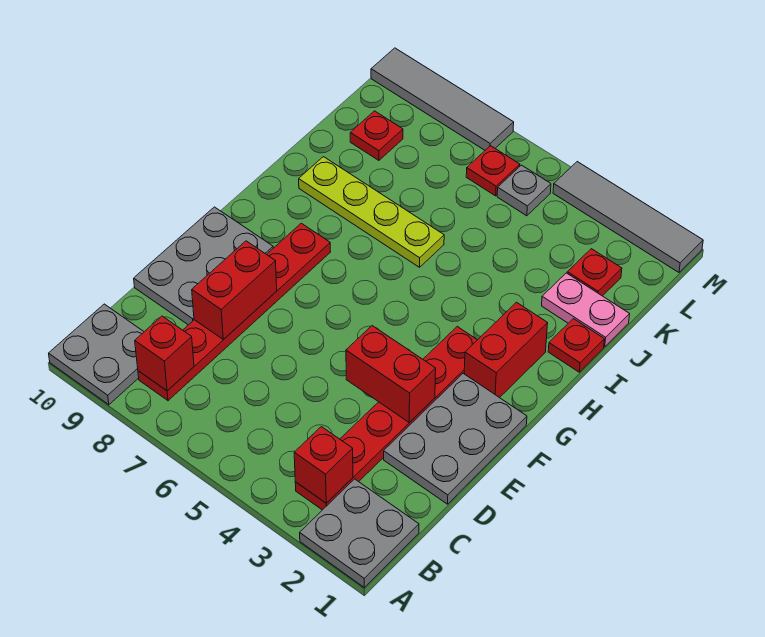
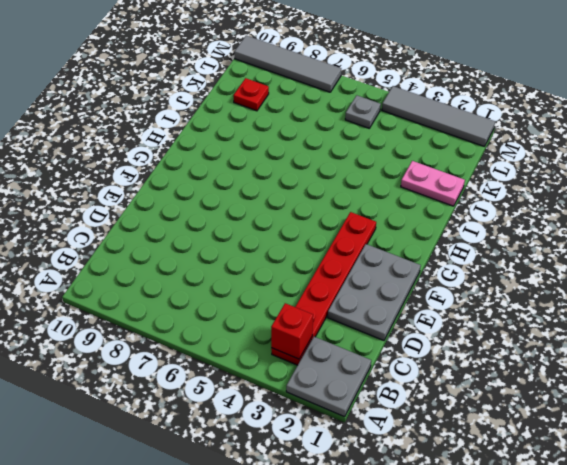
none -> grey 2x2 plate [49,304,144,405]
none -> red 1x6 plate [138,223,331,401]
none -> grey 2x3 plate [134,207,273,325]

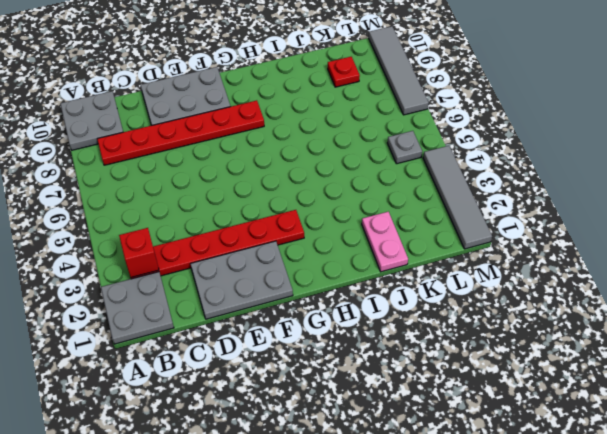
none -> red 1x2 brick [464,302,548,398]
none -> red 1x1 plate [548,319,604,372]
none -> lime 1x4 plate [299,157,444,267]

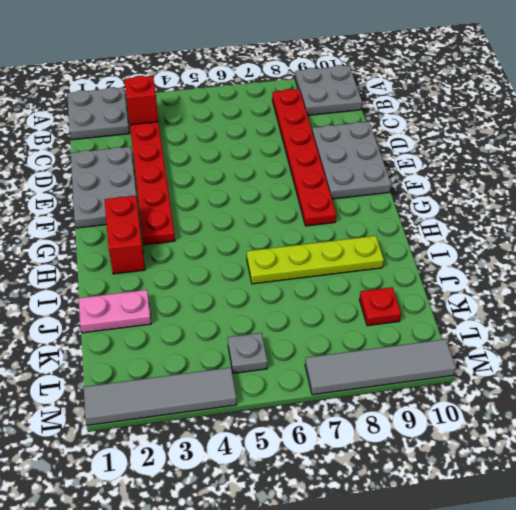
none -> red 1x1 plate [548,319,604,372]
none -> red 1x1 plate [567,249,622,296]
none -> red 1x1 plate [466,146,520,196]

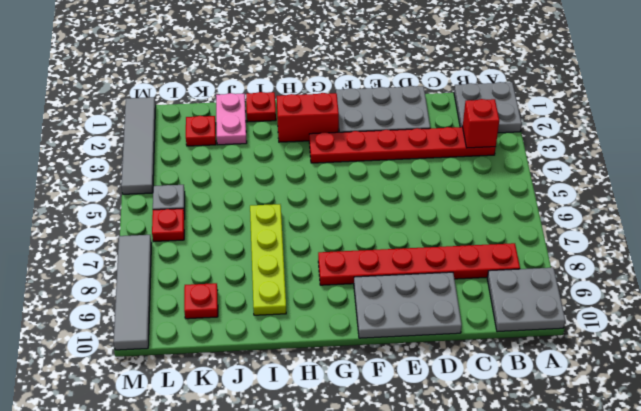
none -> red 1x1 brick [135,316,194,391]
none -> red 1x2 brick [192,241,277,340]
none -> red 1x2 brick [346,326,436,423]

